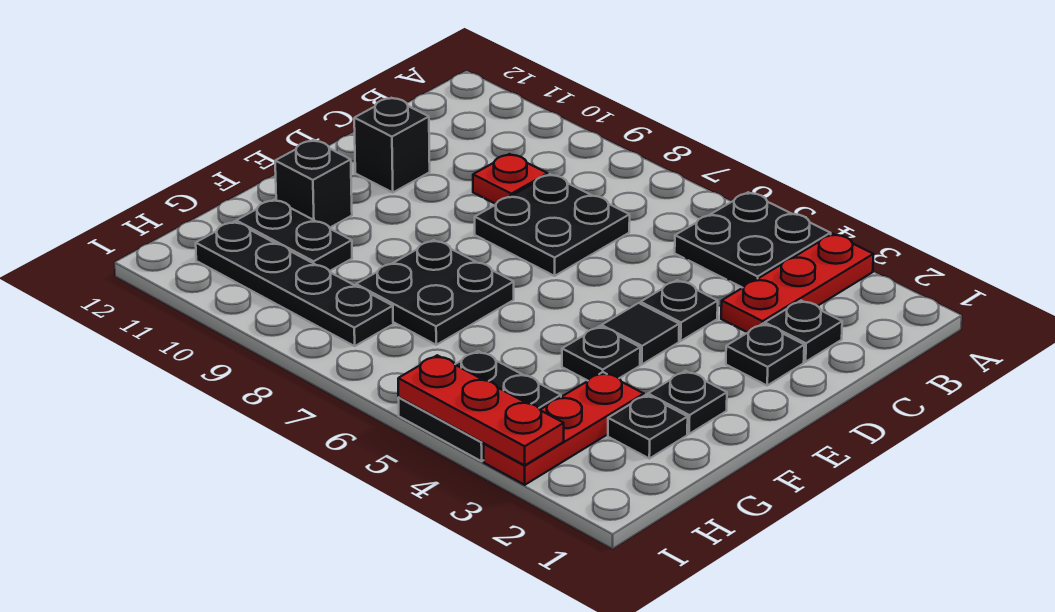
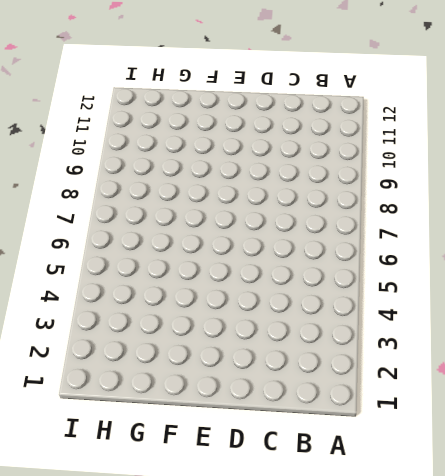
none -> red 1x3 plate [721,234,873,332]
none -> black 2x2 plate [675,192,831,288]
none -> black 1x1 plate [765,301,842,362]

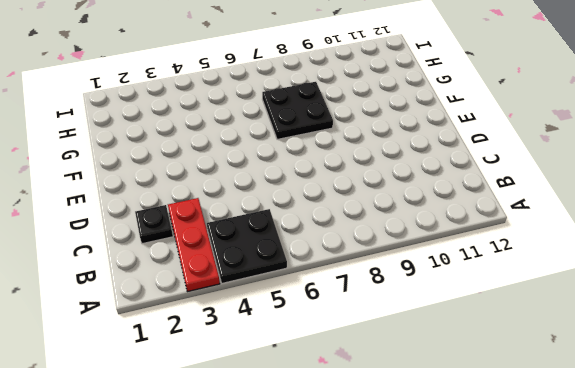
none -> black 2x2 plate [475,174,630,276]
none -> red 1x1 plate [473,154,548,204]
none -> black 1x1 plate [726,324,804,385]

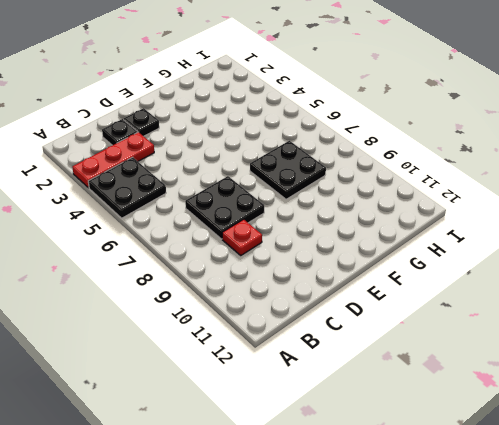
none -> black 1x1 plate [640,280,718,341]
none -> black 1x1 brick [354,98,430,193]
none -> black 1x1 tile [602,303,679,364]

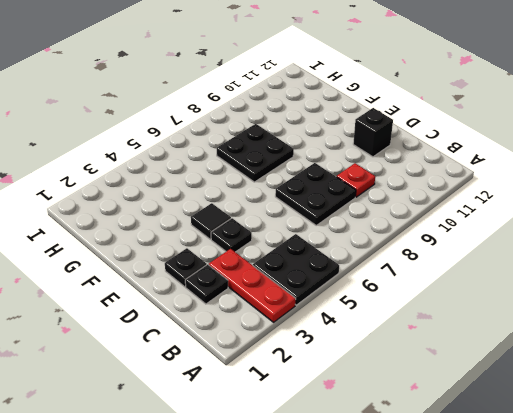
none -> black 1x1 plate [648,371,727,434]
none -> black 1x1 plate [562,326,640,381]
none -> black 1x1 brick [275,140,352,228]

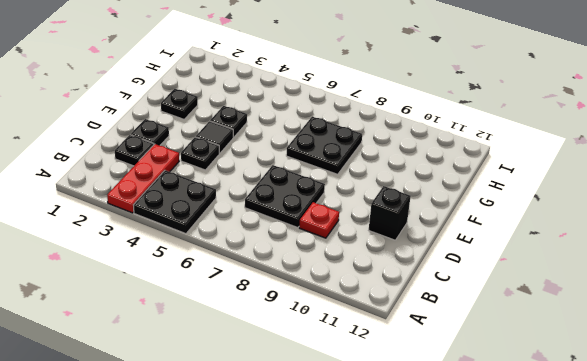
none -> black 1x1 brick [275,140,352,228]
none -> black 1x1 plate [608,395,688,459]
none -> red 1x3 plate [484,372,644,485]

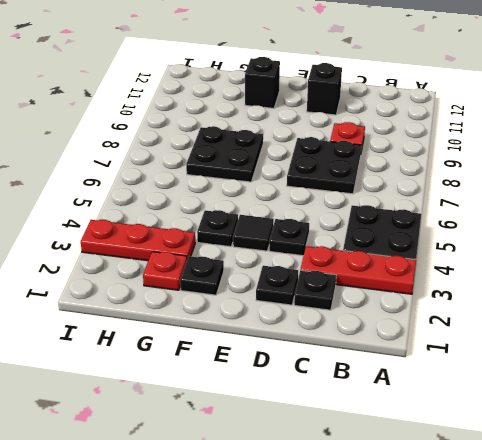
red 1x1 plate [143,252,187,290] -> black 1x1 plate [608,395,688,459]
none -> black 1x2 plate [236,200,352,271]
none -> black 2x2 plate [398,351,561,461]
none -> black 1x4 plate [196,222,393,346]

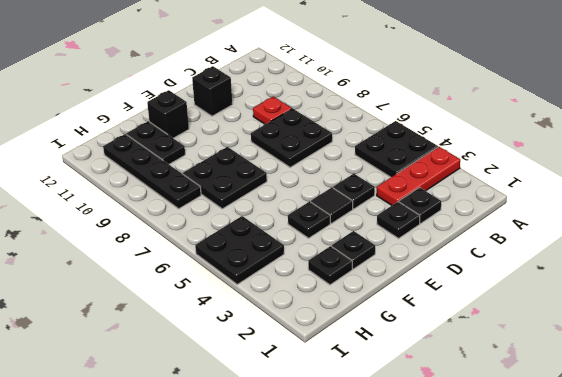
none -> red 1x3 plate [484,372,644,485]
none -> red 1x3 plate [398,355,564,465]

